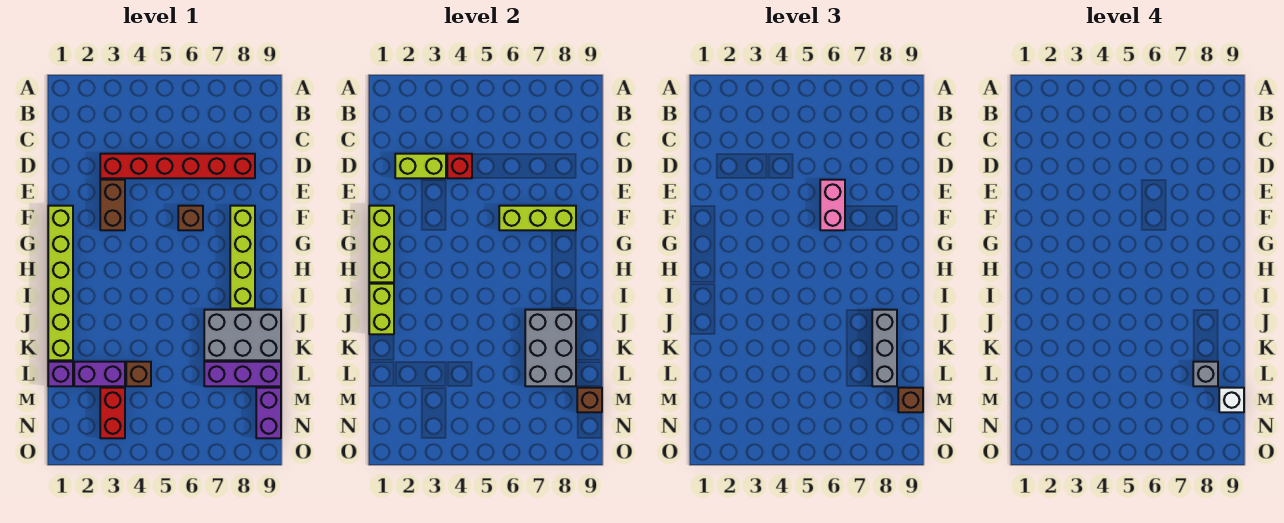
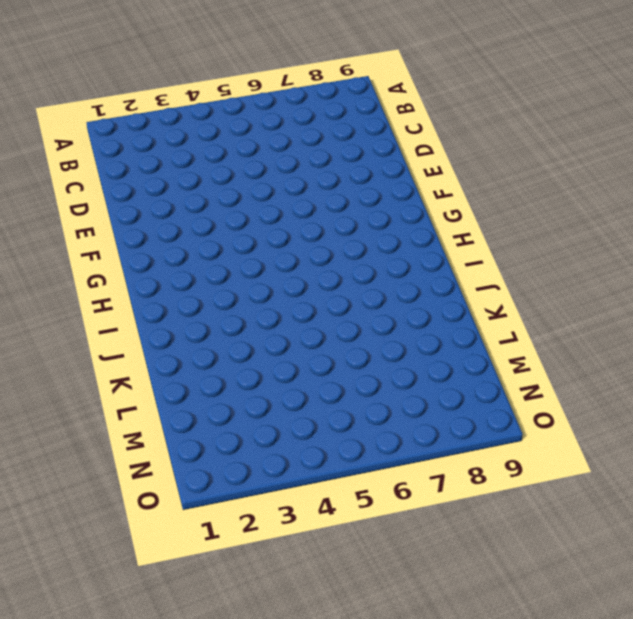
none -> red 1x6 brick [100,154,255,178]
none -> brown 1x2 brick [100,180,125,230]
none -> lime 1x6 brick [48,206,73,360]

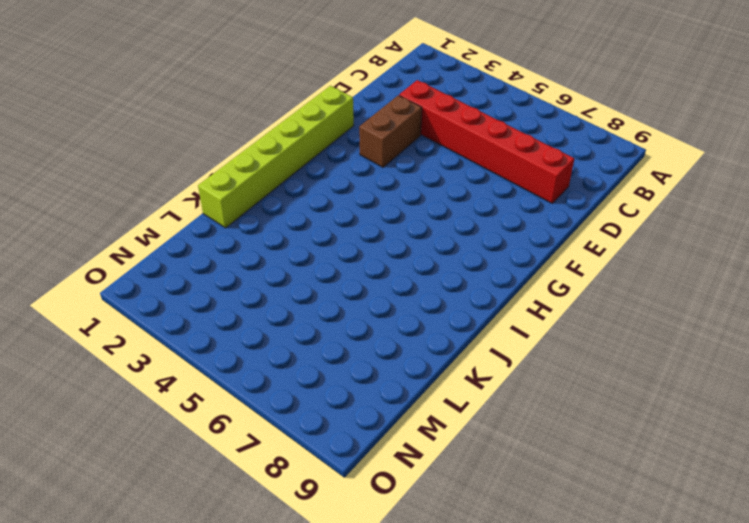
none -> brown 1x1 brick [178,206,203,230]
none -> lime 1x4 brick [230,206,255,308]
none -> grey 2x3 brick [204,310,281,360]

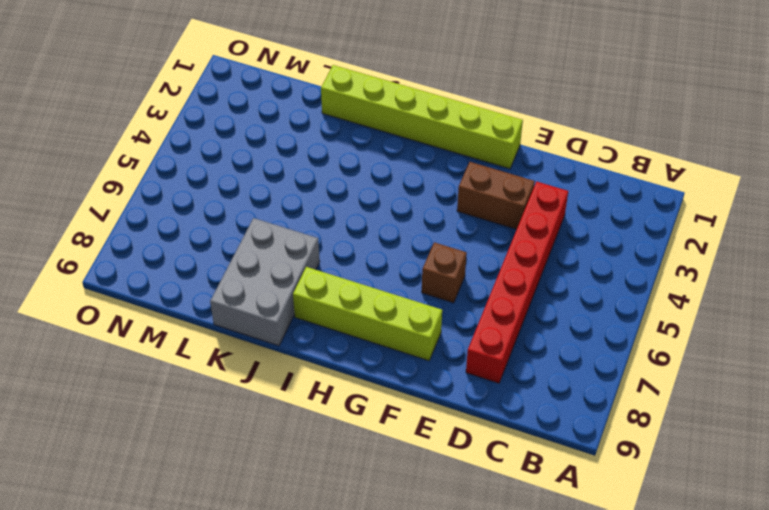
none -> purple 1x1 brick [48,362,73,386]
none -> purple 1x2 brick [74,362,125,386]
none -> brown 1x1 brick [126,362,151,386]

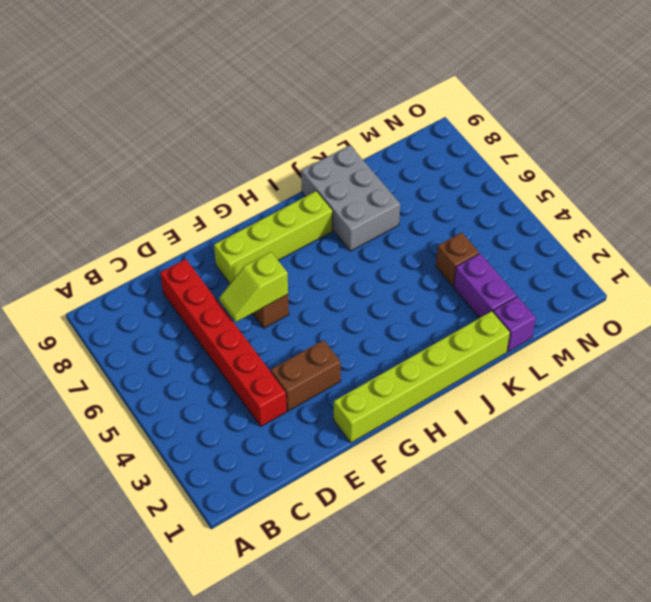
lime 1x2 slope [219,252,288,322] -> lime 1x3 brick [499,206,576,230]
none -> purple 1x3 brick [204,362,281,386]
none -> red 1x2 brick [100,388,125,438]
none -> purple 1x2 brick [256,388,281,438]

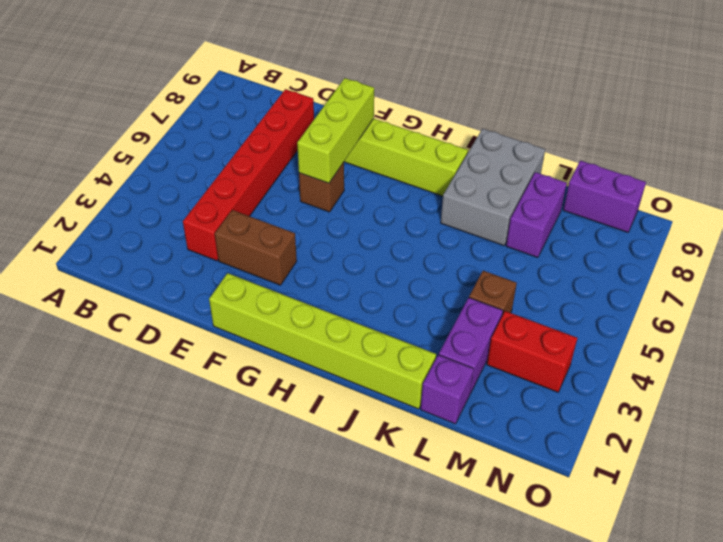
purple 1x2 brick [506,172,567,258] -> purple 1x3 brick [204,362,281,386]
none -> lime 1x2 brick [395,154,446,178]
none -> red 1x1 brick [447,154,472,178]
none -> lime 1x3 brick [369,206,394,282]

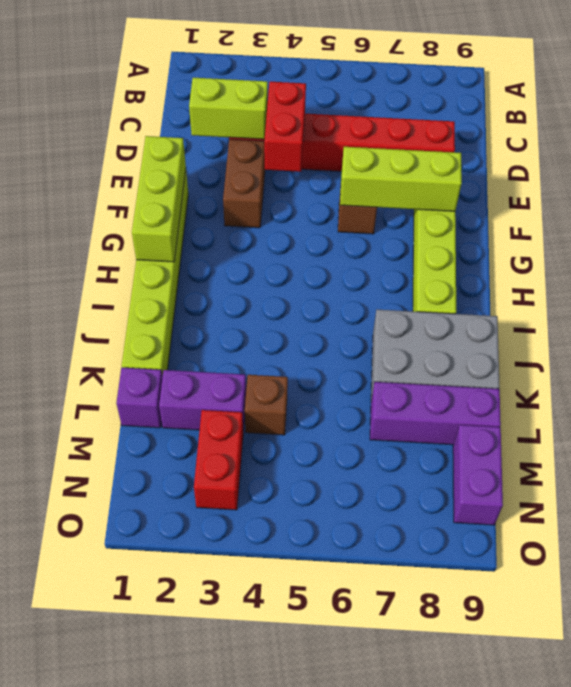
red 1x2 brick [264,82,306,172] -> red 1x1 brick [447,154,472,178]
none -> lime 1x2 brick [369,284,394,334]
none -> grey 2x3 brick [525,310,576,386]
none -> brown 1x1 brick [577,388,602,412]

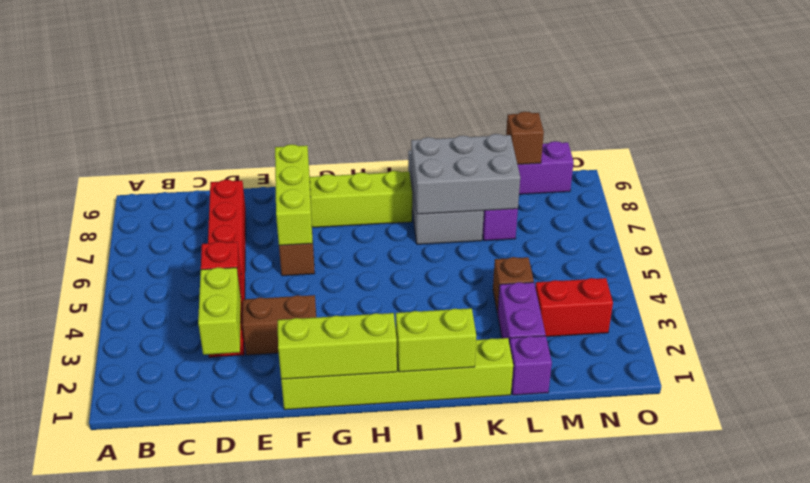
none -> pink 1x2 brick [820,180,845,230]
none -> grey 1x3 brick [872,310,897,386]
none -> brown 1x1 brick [898,388,923,412]

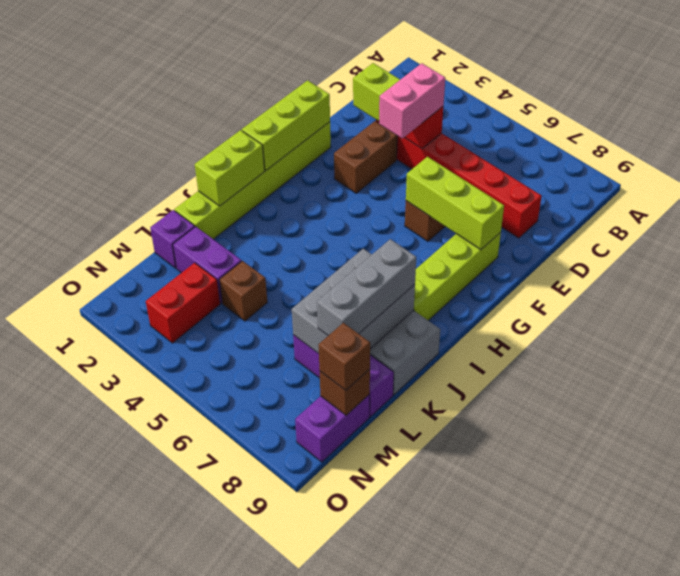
pink 1x2 brick [379,63,445,138] -> pink 1x2 brick moved to [820,180,845,230]
none -> grey 1x1 brick [1193,362,1218,386]
none -> white 1x1 brick [1219,388,1244,412]

